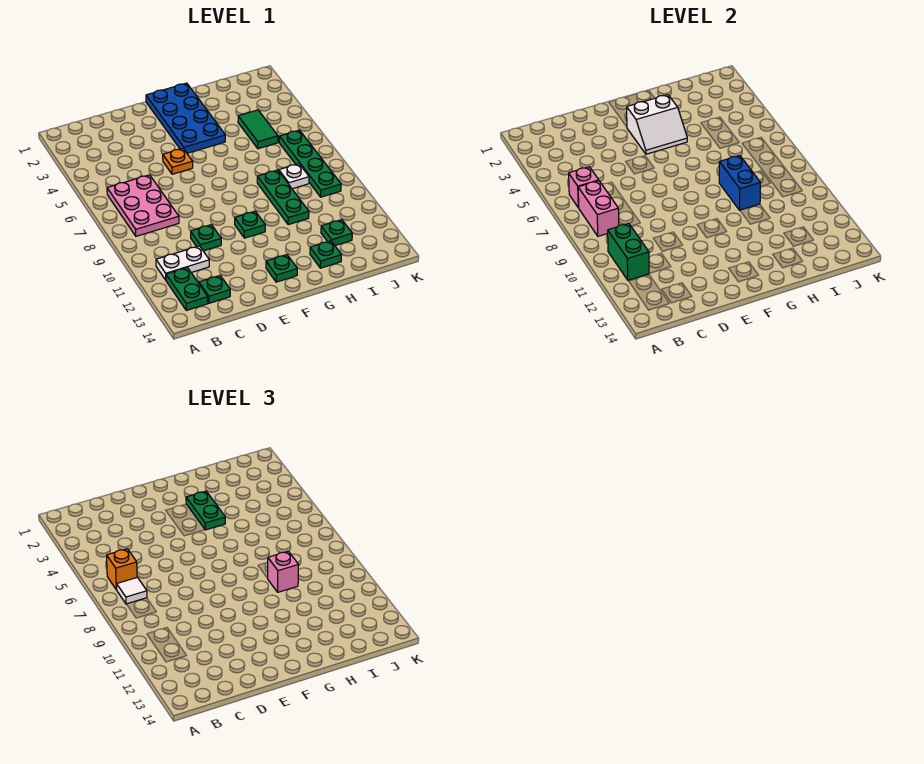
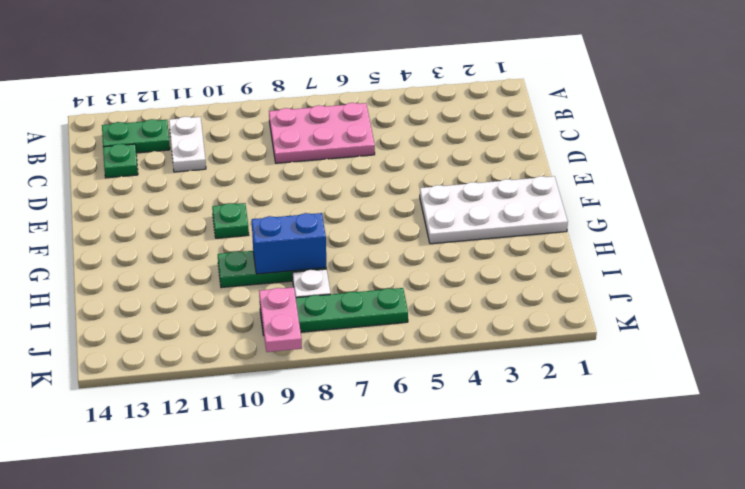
white 2x4 plate [420,176,568,244] -> blue 2x4 plate [146,83,225,153]
pink 1x2 plate [259,287,302,352] -> none
none -> green 1x1 plate [191,225,221,251]
none -> orange 1x1 plate [163,149,193,174]
none -> green 1x1 plate [266,255,297,282]

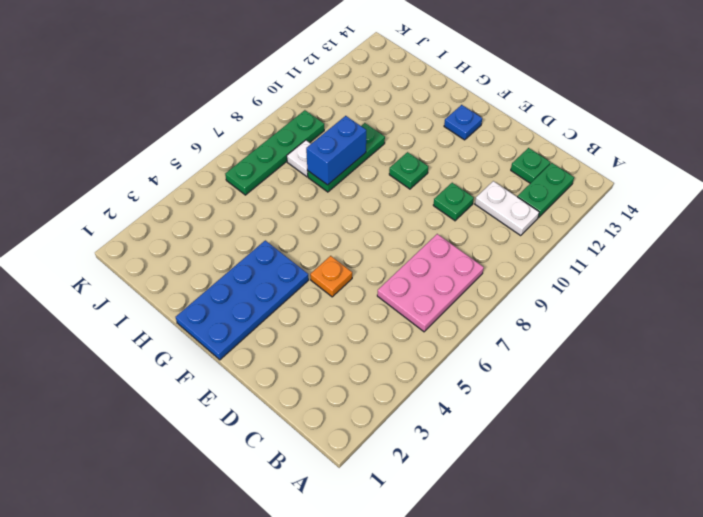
blue 1x1 plate [444,105,482,140] -> green 1x1 plate [266,255,297,282]
none -> green 1x1 plate [310,241,341,268]
none -> green 1x2 tile [238,110,278,149]
none -> green 1x1 plate [321,220,352,246]

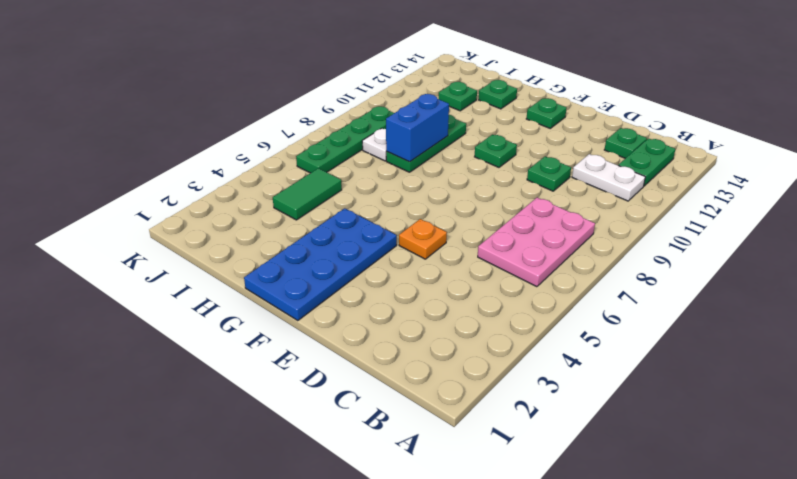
none -> pink 1x1 brick [569,167,599,208]
none -> pink 1x2 brick [578,181,619,236]
none -> green 1x2 brick [608,223,649,280]

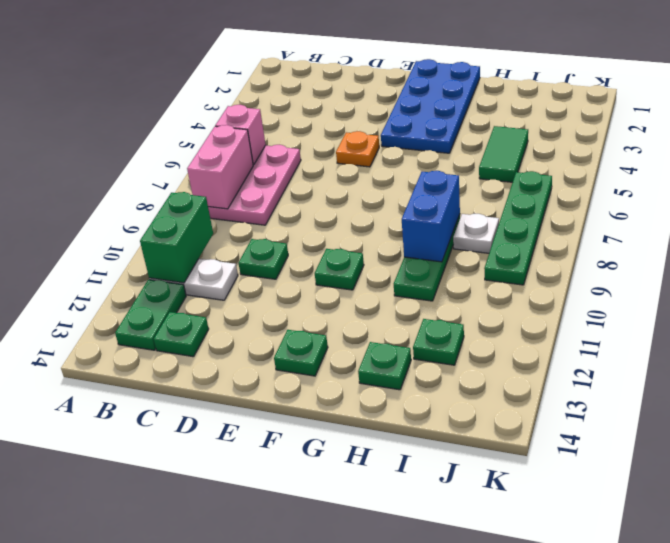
none -> white 2x2 slope [627,95,687,154]
none -> orange 1x1 brick [107,549,137,590]
none -> white 1x1 tile [117,577,147,604]

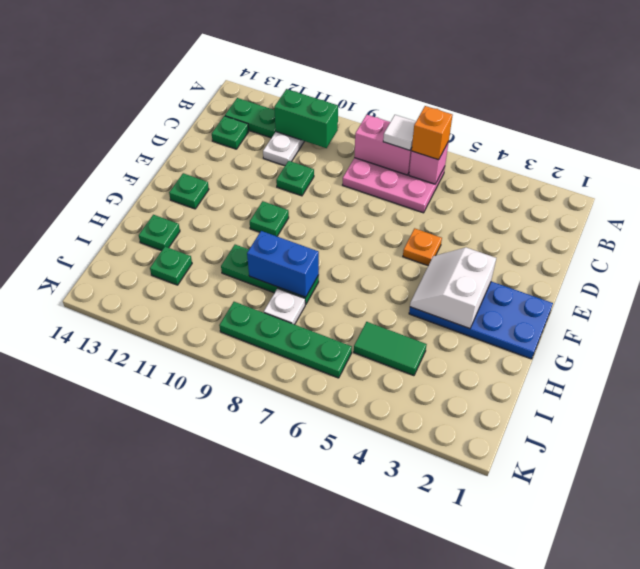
none -> green 1x2 plate [186,491,225,530]
none -> pink 1x1 brick [268,551,299,592]

